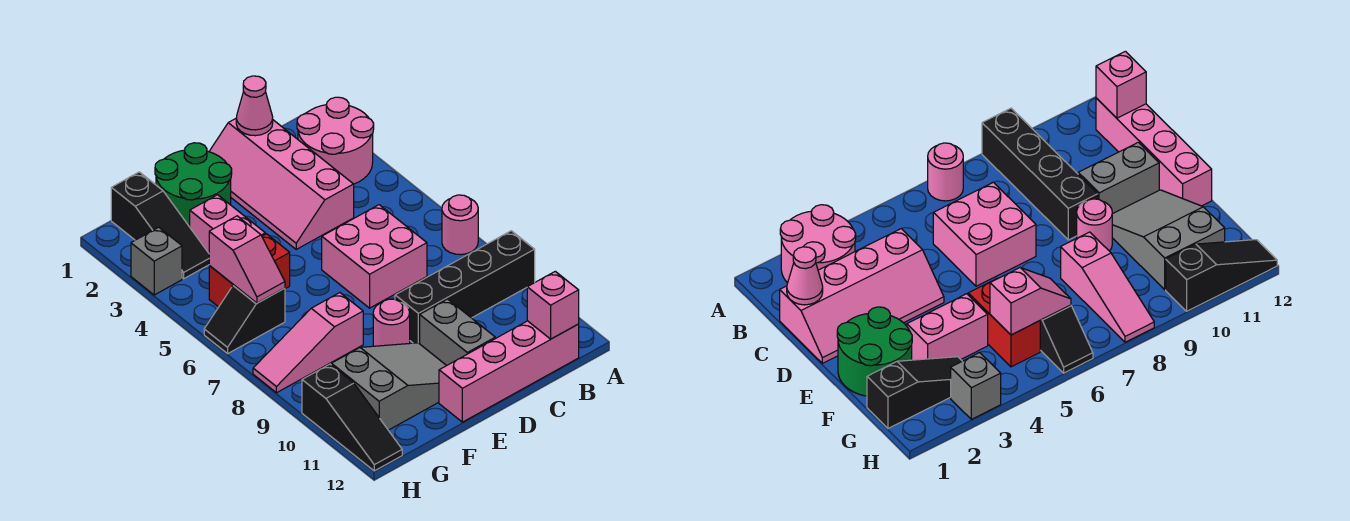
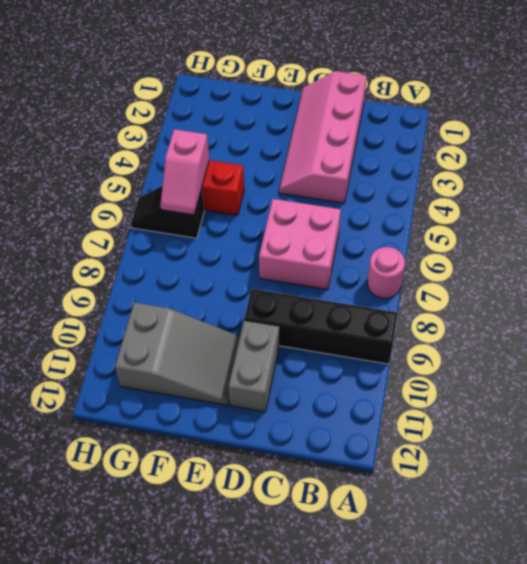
none -> pink 2x2 round brick [297,97,374,184]
none -> pink 1x4 brick [439,321,579,422]
none -> green 2x2 round brick [155,143,232,227]

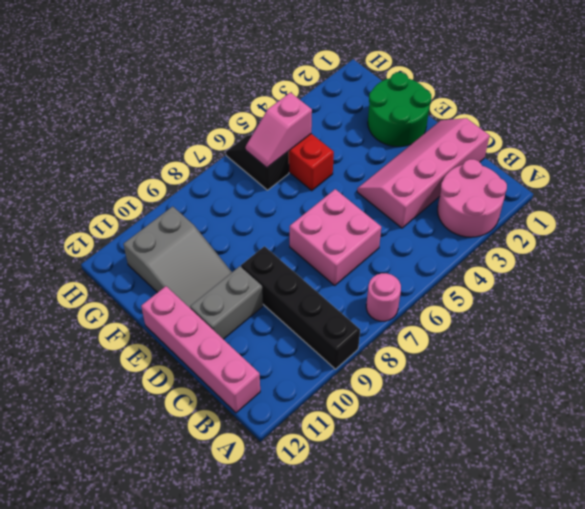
none -> pink 1x1 round brick [373,299,410,346]
none -> pink 1x2 brick [190,195,265,253]
none -> pink 1x3 slope [253,293,363,393]

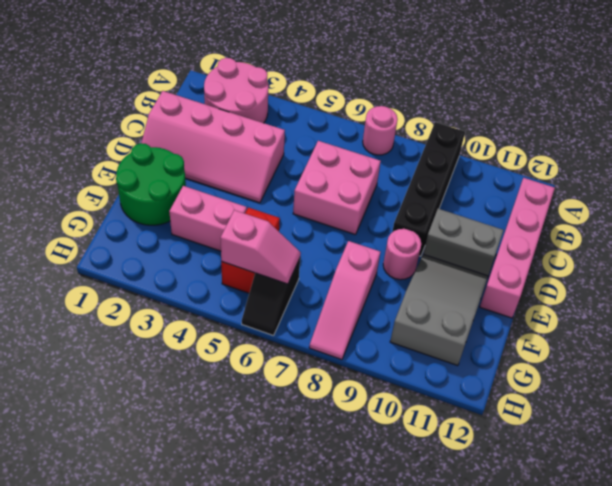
none -> black 1x3 slope [111,172,209,279]
none -> grey 1x1 brick [131,227,182,295]
none -> black 1x3 slope [302,364,402,471]

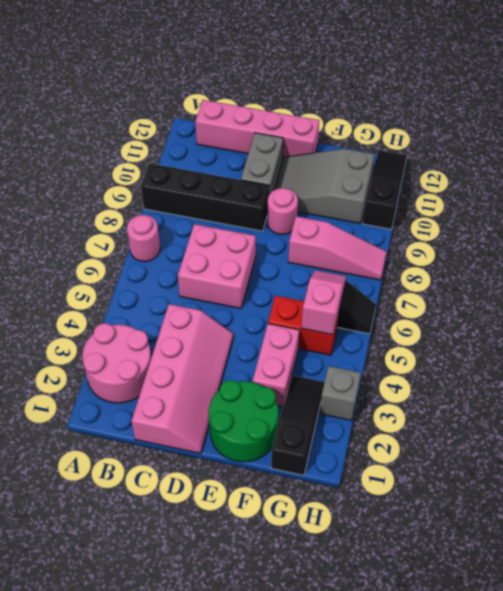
none -> pink 1x1 brick [527,271,579,339]
none -> pink 1x1 cone [236,76,273,136]

